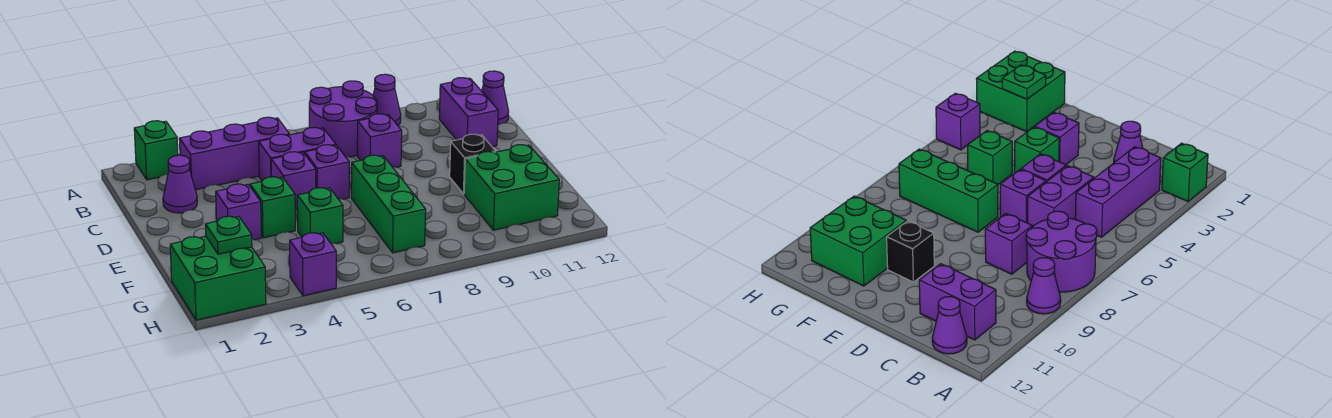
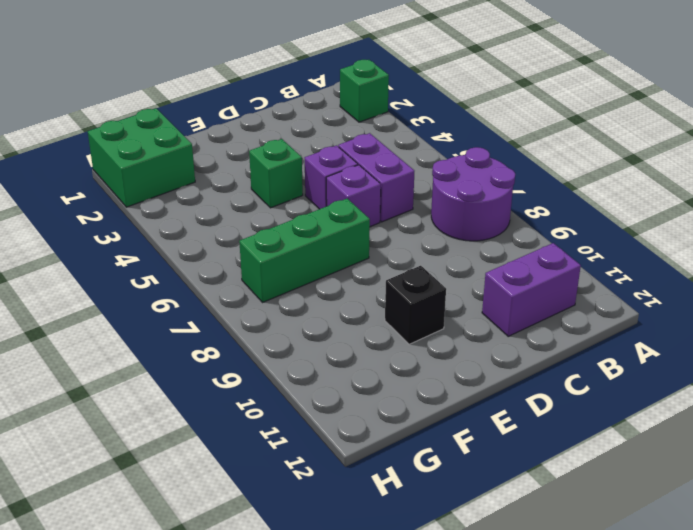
none -> purple 1x1 cone [373,74,401,125]
none -> purple 1x3 brick [179,117,290,190]
none -> purple 1x1 cone [482,71,509,125]

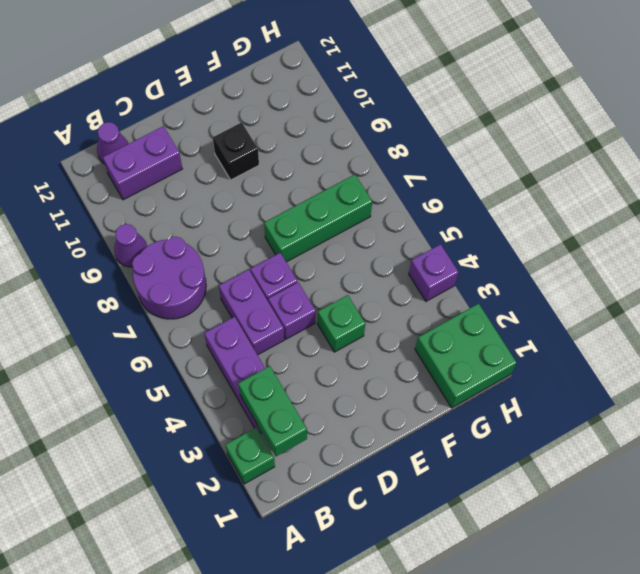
green 1x2 brick [238,366,307,456] -> none
none -> purple 1x1 cone [163,155,197,213]
none -> purple 1x1 brick [357,114,402,167]
none -> purple 1x1 brick [216,184,261,240]

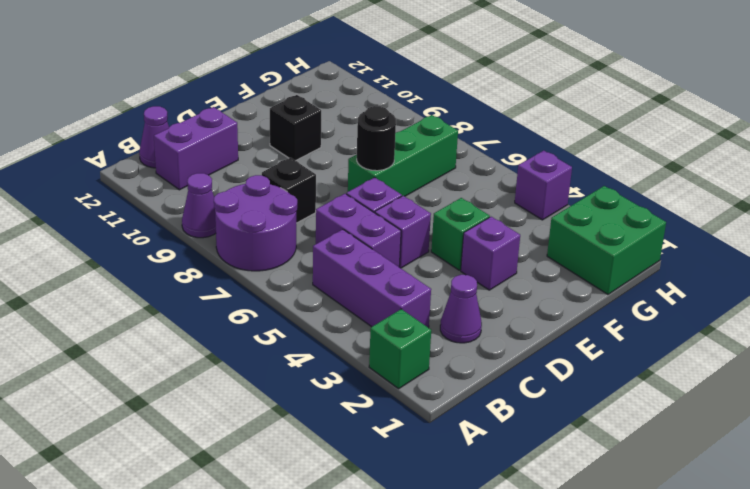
black 1x1 brick [262,158,316,223] -> purple 1x1 brick [357,114,402,167]
black 1x1 round brick [357,106,396,171] -> none
none -> green 1x1 brick [297,188,343,244]
none -> green 2x2 brick [464,145,559,230]
none -> green 1x1 plate [205,216,252,254]

